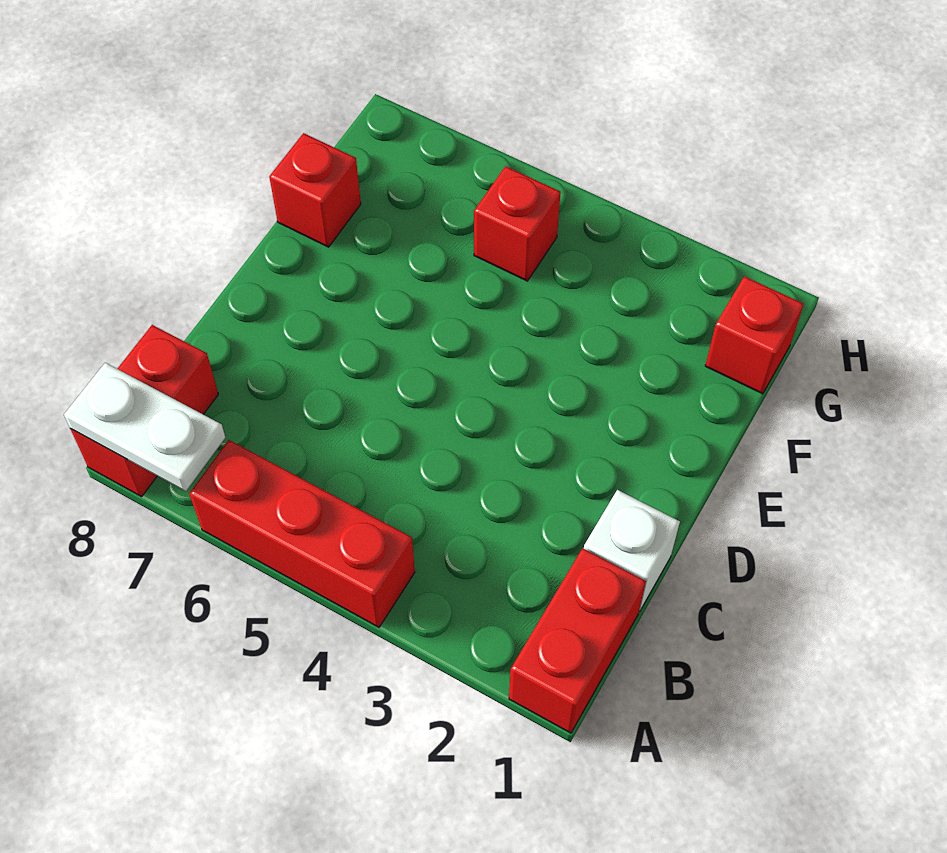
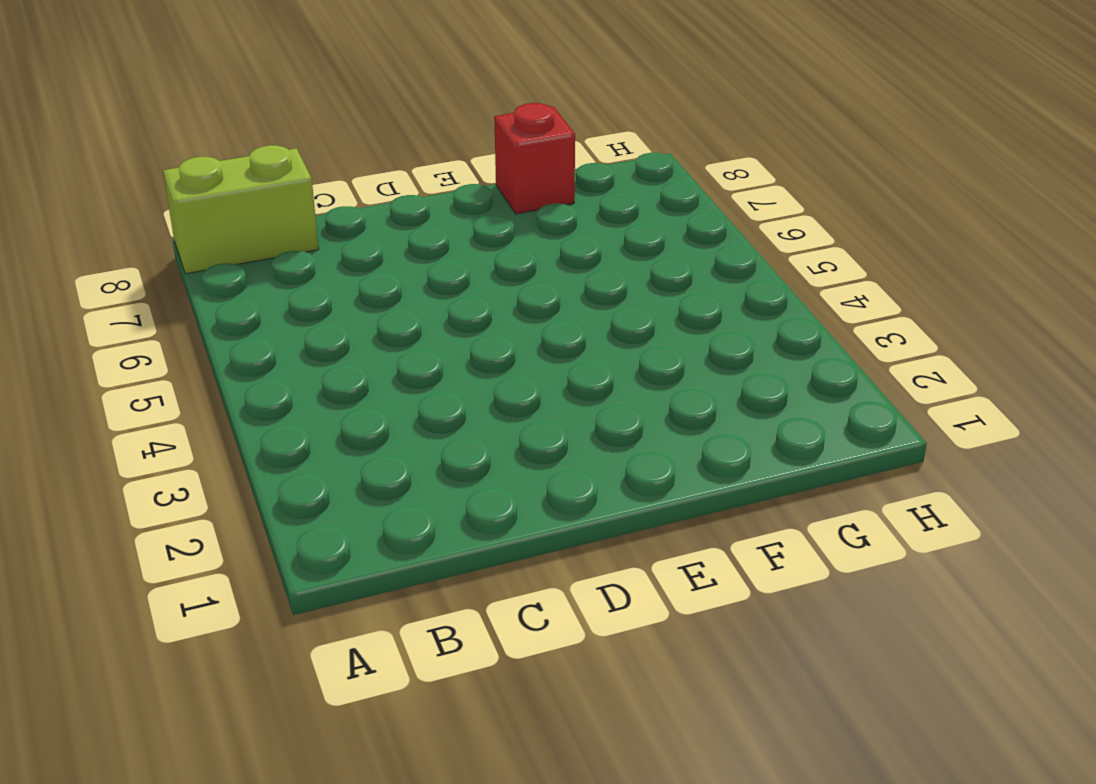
lime 1x2 brick [163,145,319,274] -> red 1x2 brick [71,325,218,497]
none -> red 1x2 brick [509,548,646,733]
none -> red 1x3 brick [189,440,415,627]

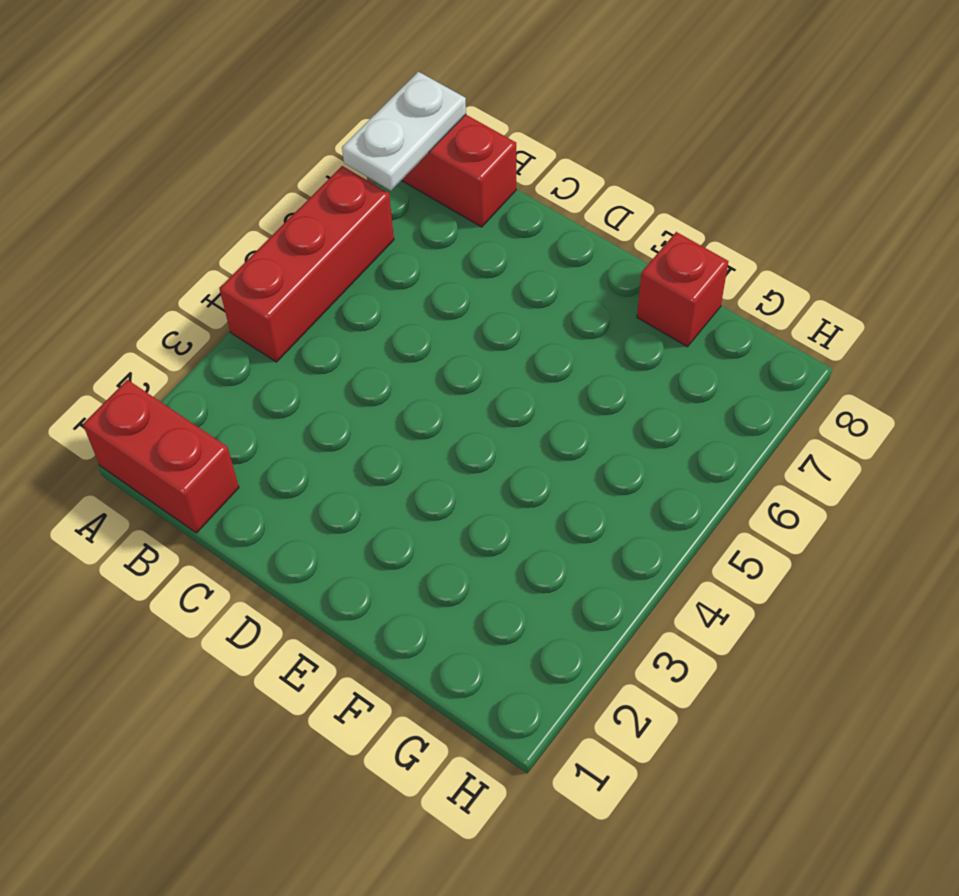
none -> white 1x1 brick [584,490,680,612]
none -> red 1x1 brick [705,276,804,394]

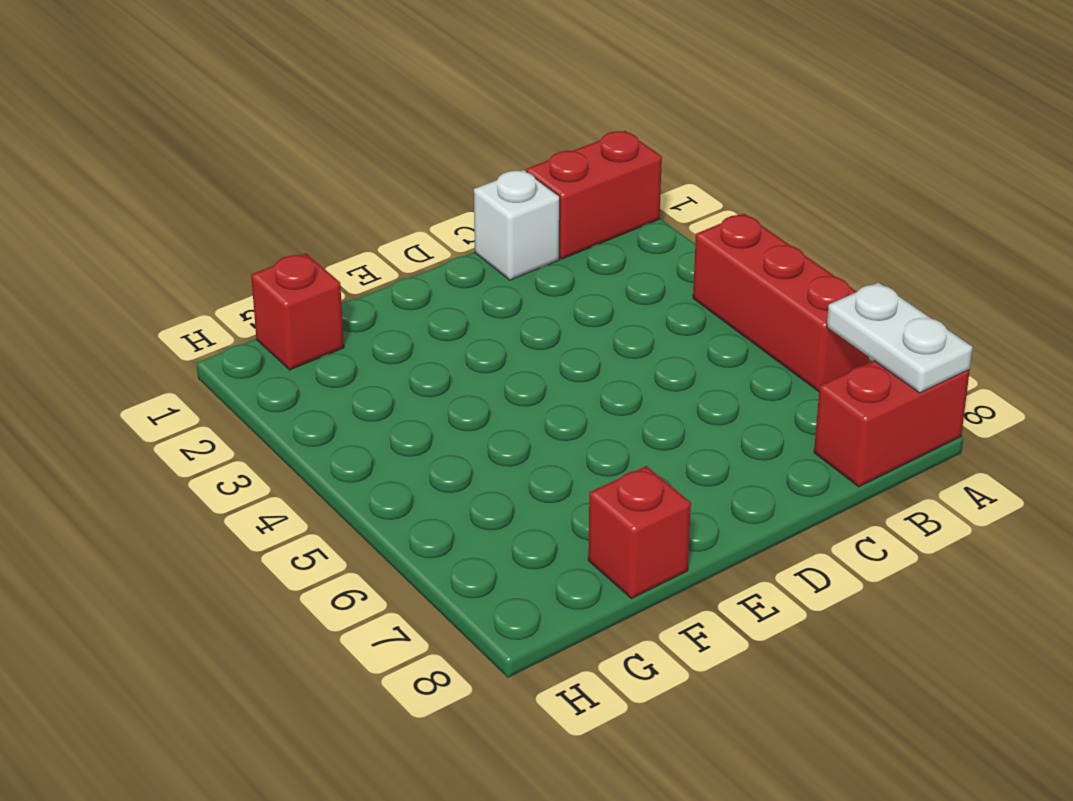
none -> red 1x1 brick [474,166,561,281]

